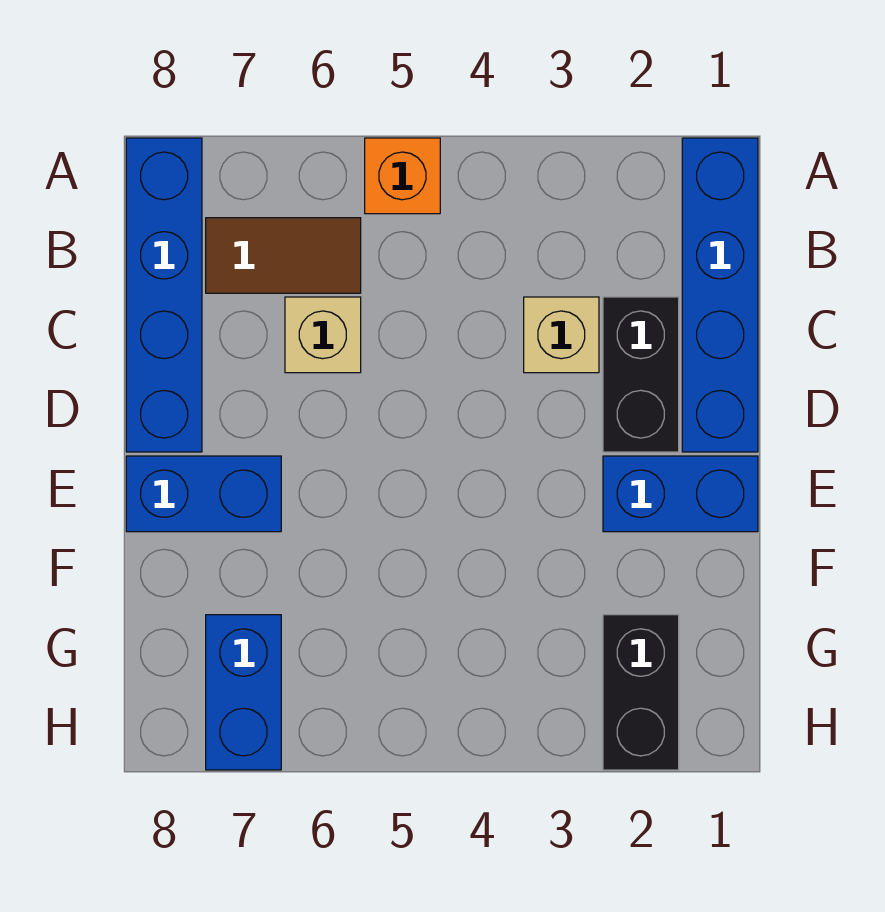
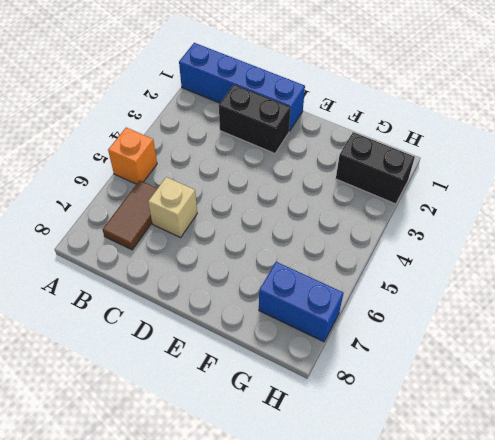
none -> blue 1x4 brick [126,138,202,452]
none -> tan 1x1 brick [524,297,599,373]

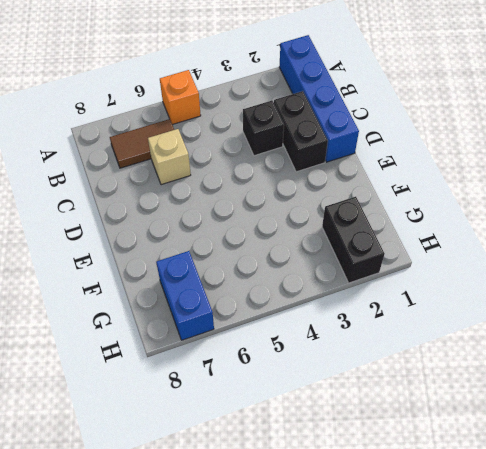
black 1x1 brick [243,101,284,156] -> tan 1x1 brick [524,297,599,373]
none -> blue 1x4 brick [126,138,202,452]
none -> blue 1x2 brick [603,456,758,532]

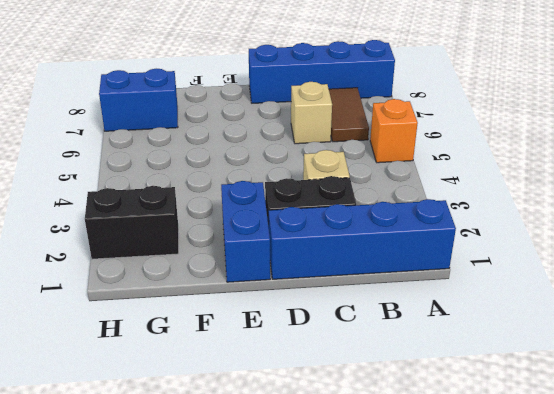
none -> blue 1x2 brick [126,456,281,532]

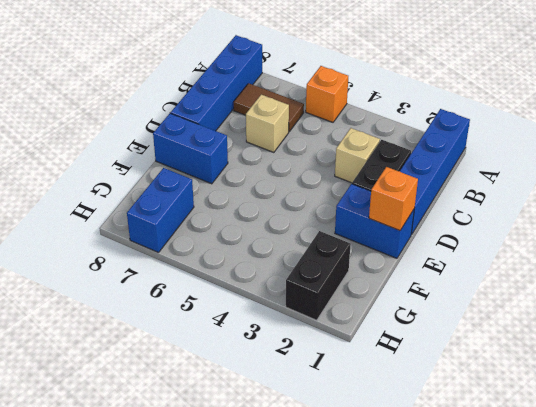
orange 1x1 brick [369,167,418,231] -> none

